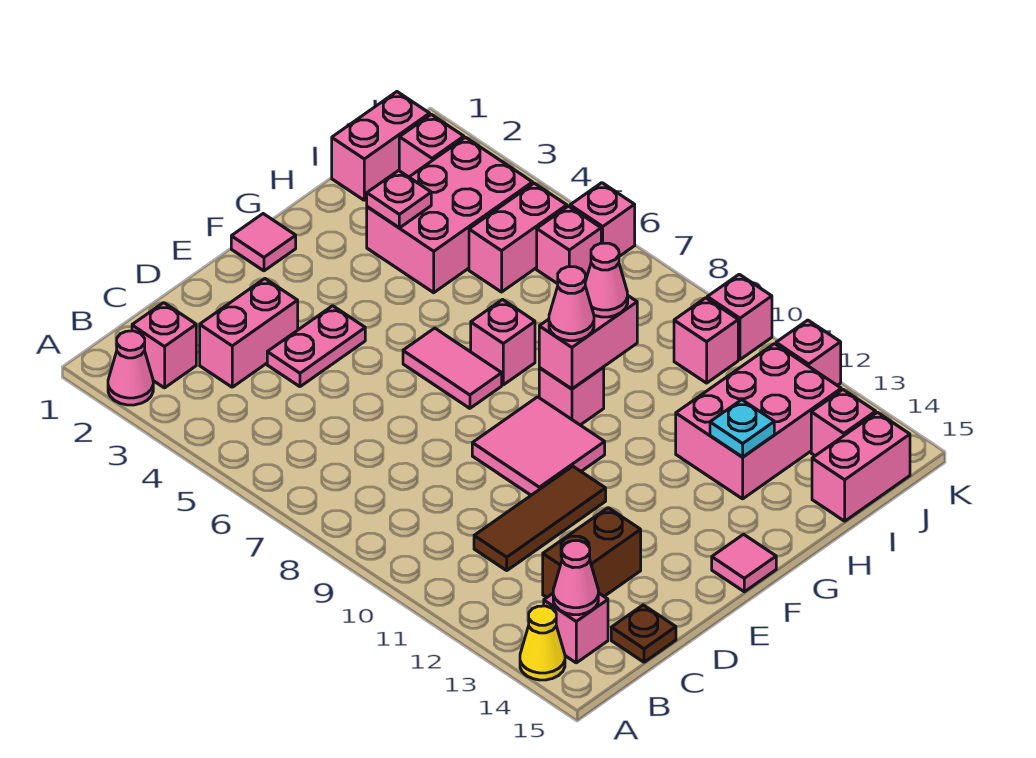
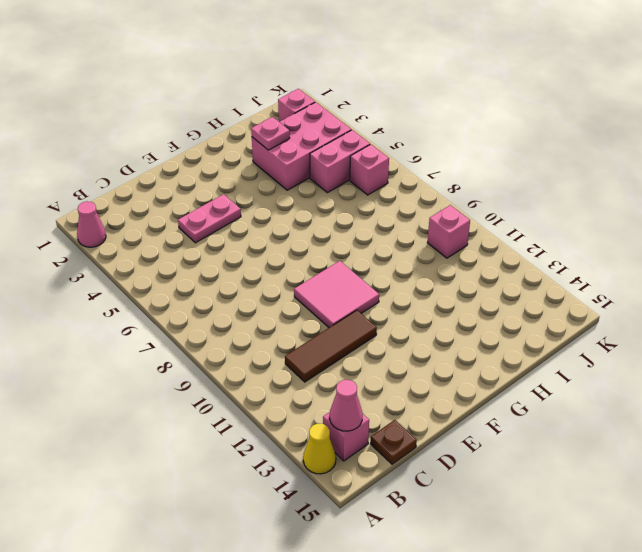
none -> pink 1x1 brick [132,303,196,388]
none -> pink 1x2 brick [200,279,298,387]
none -> brown 1x2 brick [543,508,641,597]
none -> pink 1x1 tile [231,214,296,271]

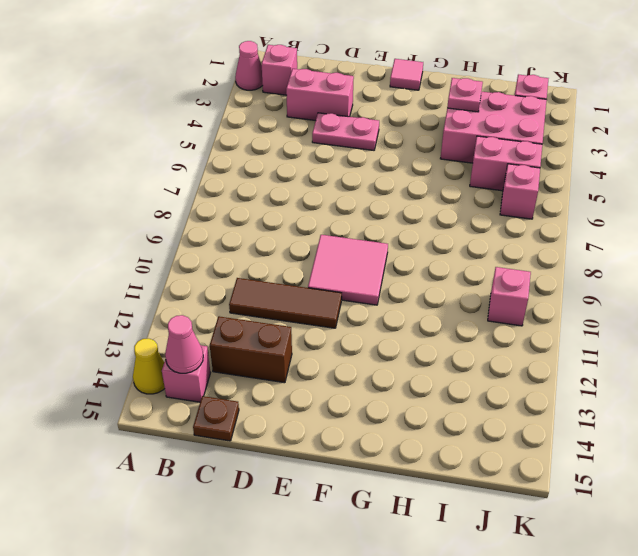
none -> pink 1x2 tile [403,328,502,408]
none -> pink 1x1 tile [712,534,776,592]
none -> pink 1x1 brick [471,300,535,385]
none -> pink 1x1 brick [539,367,604,425]

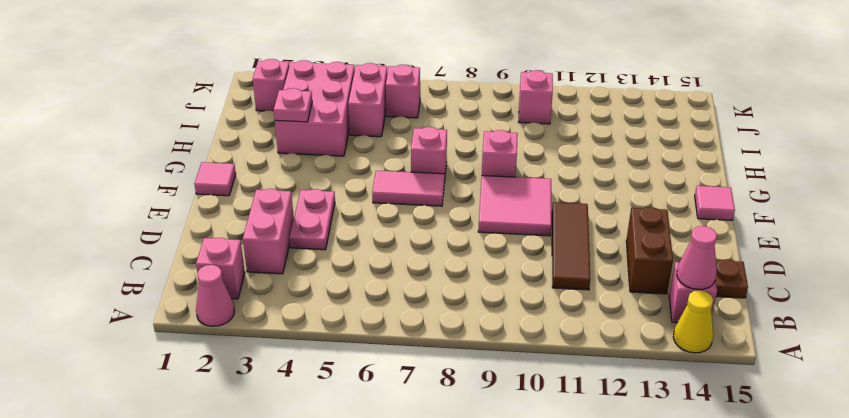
none -> pink 2x3 brick [676,344,841,499]
none -> pink 1x2 brick [332,92,430,200]
none -> pink 1x2 brick [812,412,910,521]
none -> pink 1x1 brick [811,390,876,456]

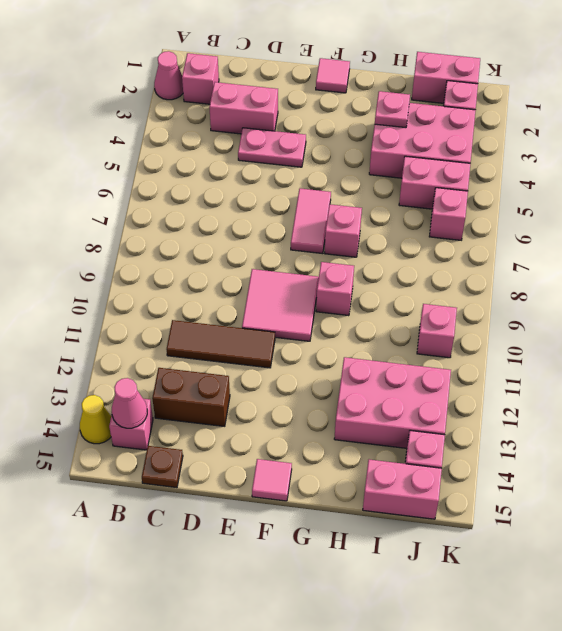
none -> pink 1x1 brick [570,183,635,256]
none -> pink 1x1 brick [707,274,772,359]
none -> pink 1x1 brick [776,320,841,385]
none -> pink 1x2 brick [539,296,637,389]

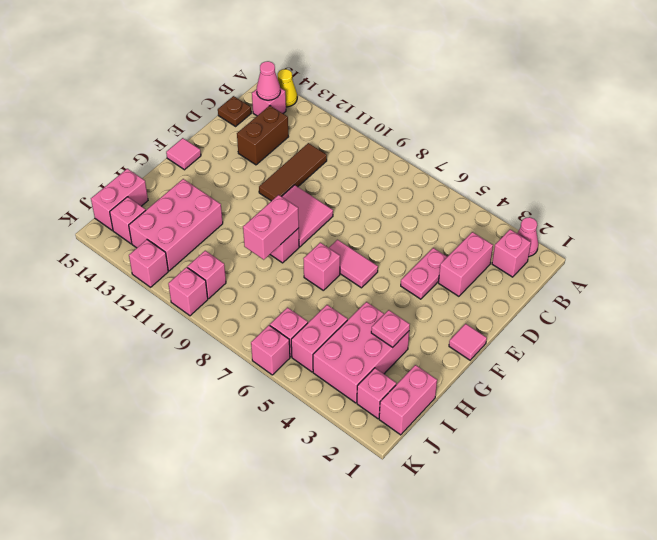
none -> cyan 1x1 plate [710,400,774,457]
none -> pink 1x1 cone [549,267,594,341]
none -> pink 1x1 cone [585,243,628,317]

